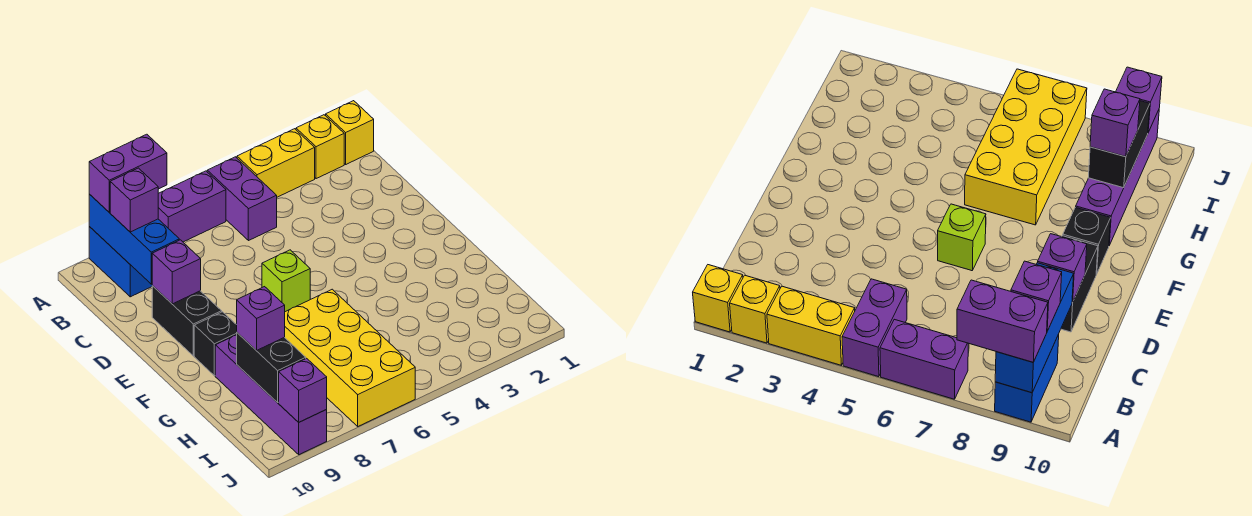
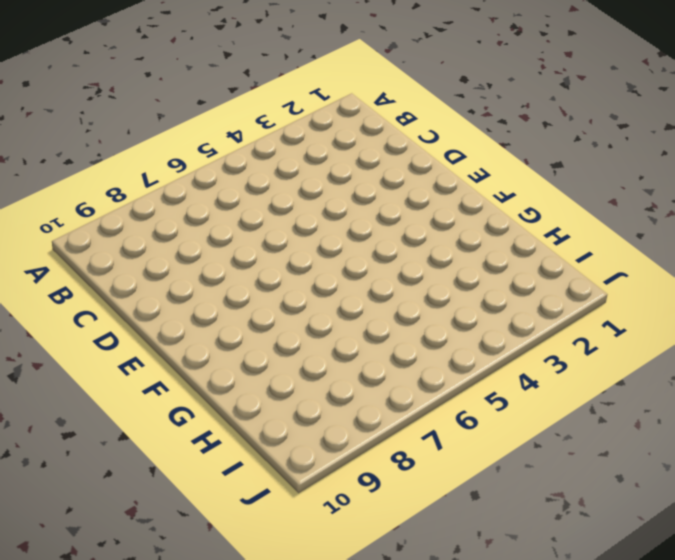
none -> yellow 1x1 brick [326,101,374,164]
none -> yellow 1x1 brick [296,115,344,179]
none -> yellow 1x2 brick [237,129,315,197]

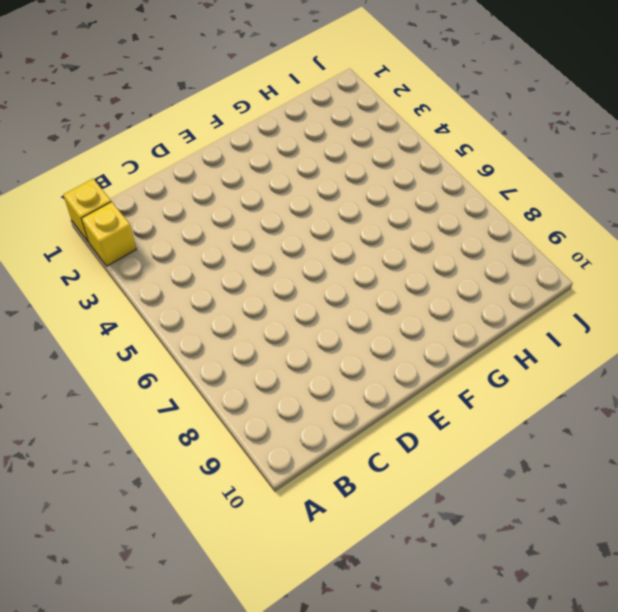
none -> yellow 1x2 brick [237,129,315,197]
none -> purple 1x2 brick [207,157,277,241]
none -> purple 1x2 brick [158,171,226,242]

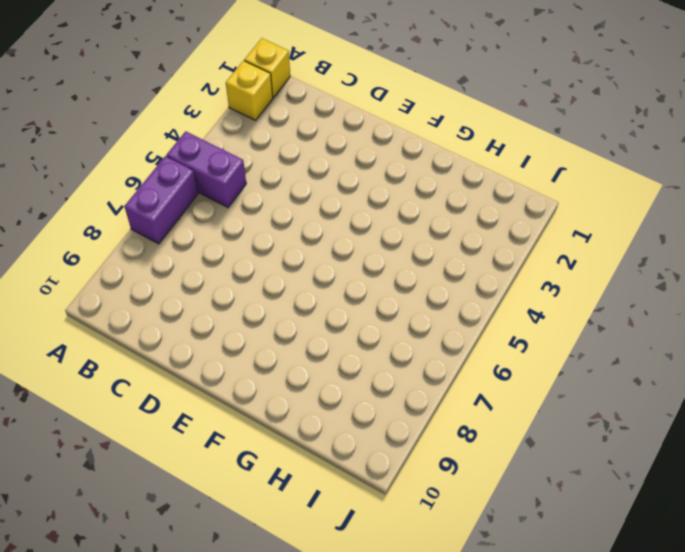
none -> yellow 1x2 brick [237,129,315,197]
none -> blue 1x2 brick [89,227,153,297]
none -> black 1x2 brick [152,286,222,356]

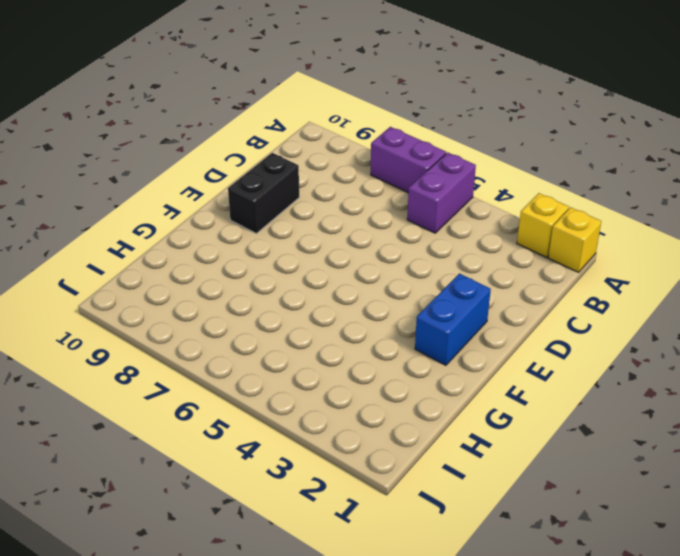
blue 1x2 brick [415,274,491,365] -> blue 1x2 brick moved to [89,227,153,297]
none -> yellow 1x2 brick [237,129,315,197]
none -> lime 1x1 brick [262,250,310,312]
none -> black 1x1 brick [194,312,237,376]

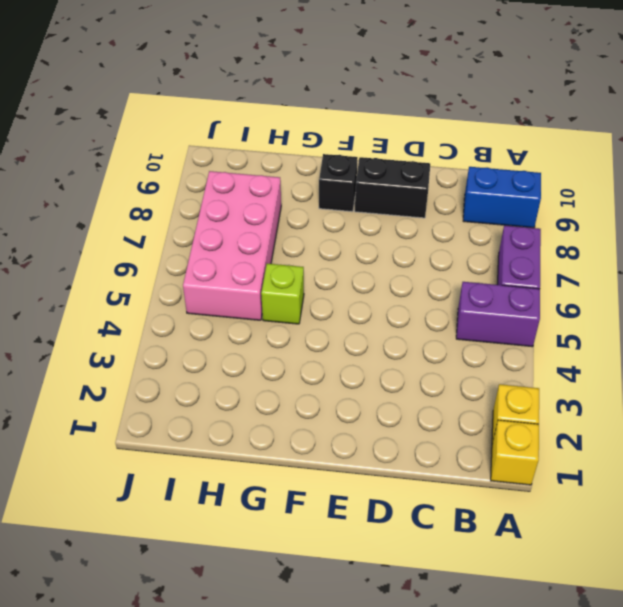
lime 1x1 brick [261,264,304,324] -> lime 1x1 brick moved to [262,250,310,312]
pink 2x4 brick [183,171,281,320] -> yellow 2x4 brick [285,289,415,426]
none -> yellow 1x2 brick [237,129,315,197]
none -> purple 1x4 brick [215,335,327,455]
none -> blue 1x3 brick [89,194,179,284]

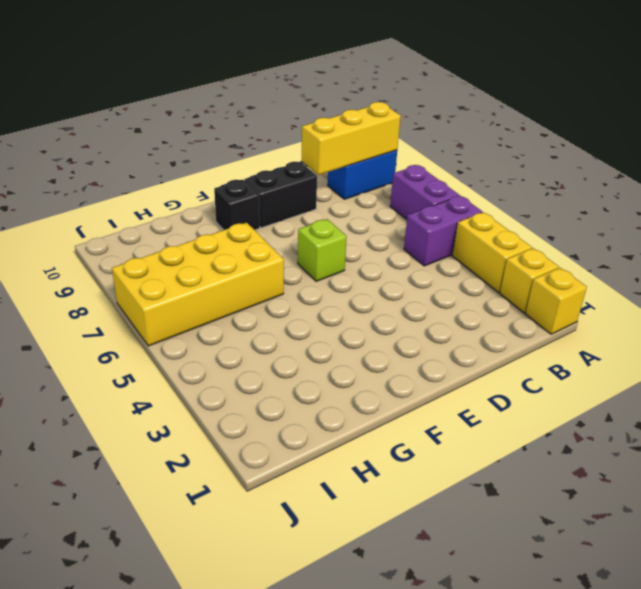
yellow 1x3 brick [302,102,401,175] -> blue 1x3 brick [89,194,179,284]
none -> purple 1x4 brick [215,335,327,455]
none -> purple 1x1 brick [152,240,201,304]
none -> black 1x2 brick [237,333,306,403]

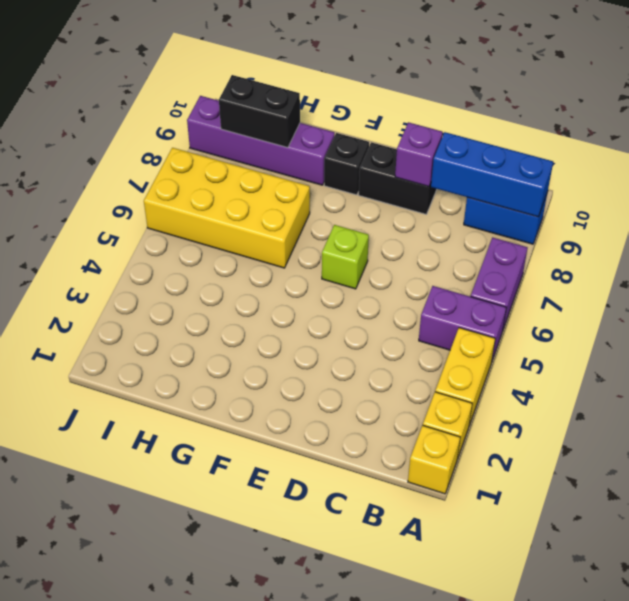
none -> purple 1x1 brick [279,358,327,422]
none -> purple 1x2 brick [89,134,167,212]
none -> purple 1x1 brick [110,168,158,232]

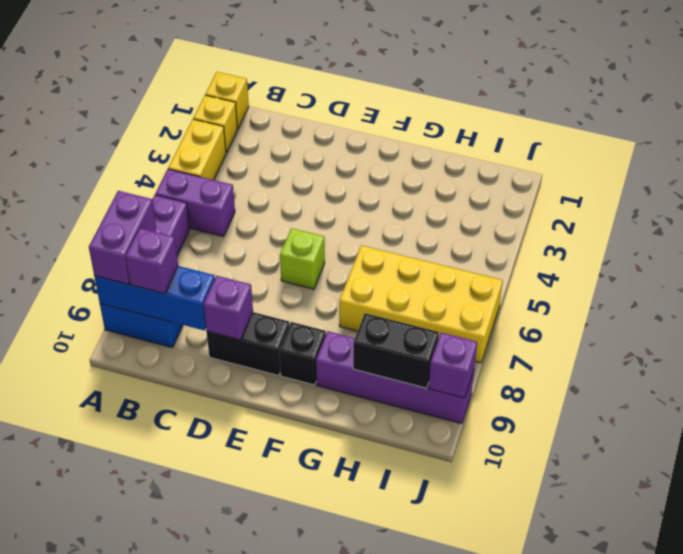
none -> purple 1x1 brick [236,287,285,351]

